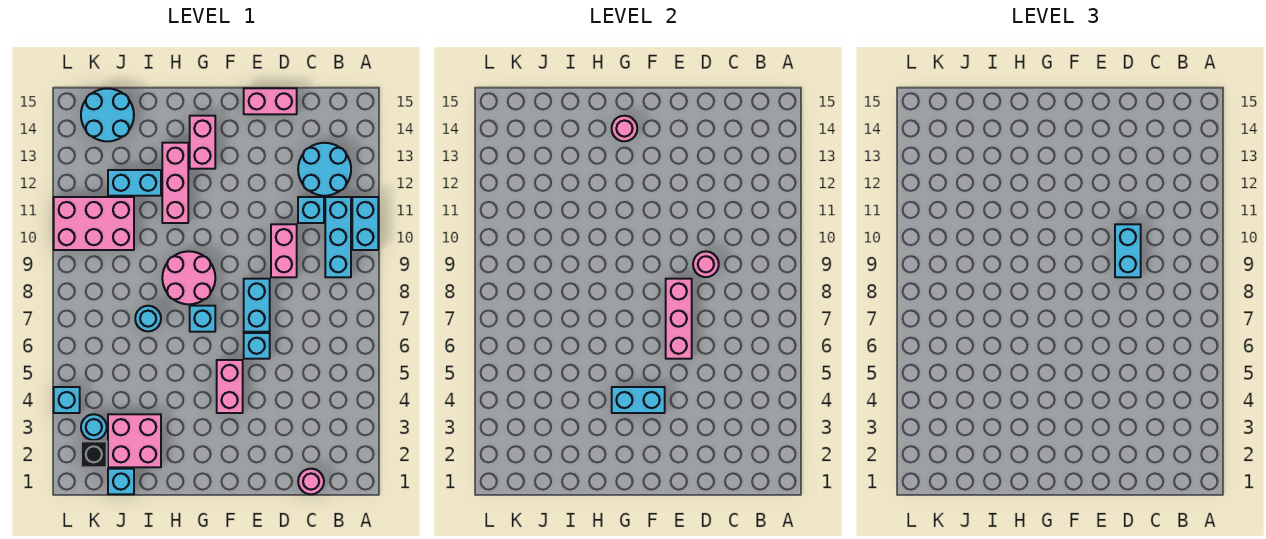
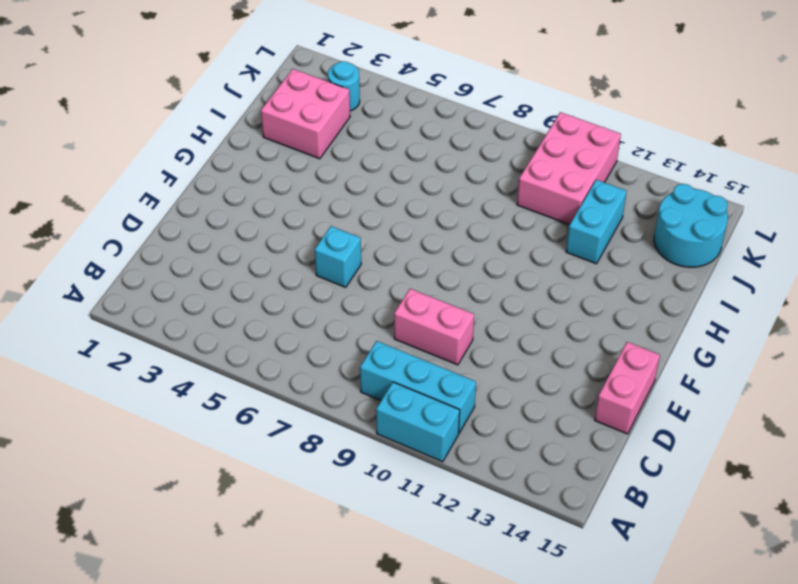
none -> cyan 2x2 round brick [298,143,351,196]
none -> pink 1x1 round brick [298,469,324,494]
none -> cyan 1x1 brick [298,197,324,223]

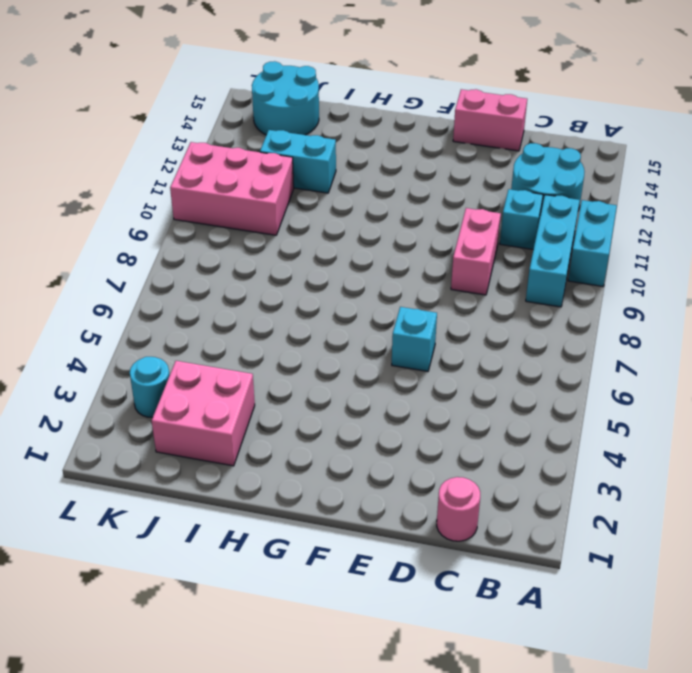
none -> cyan 1x2 brick [244,279,270,332]
none -> pink 1x2 brick [217,360,243,413]
none -> cyan 1x1 brick [190,306,215,332]

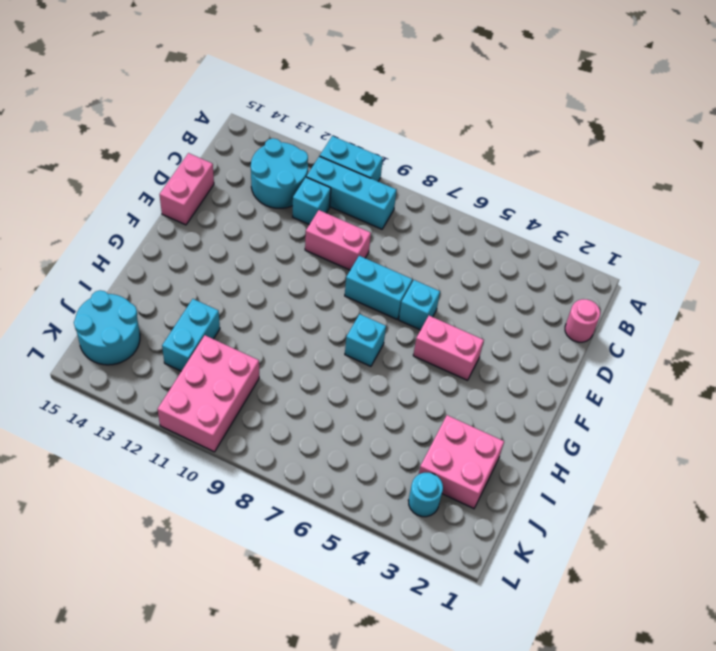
none -> pink 2x2 round brick [162,251,215,304]
none -> pink 1x2 brick [190,116,215,169]
none -> pink 1x3 brick [162,143,188,223]

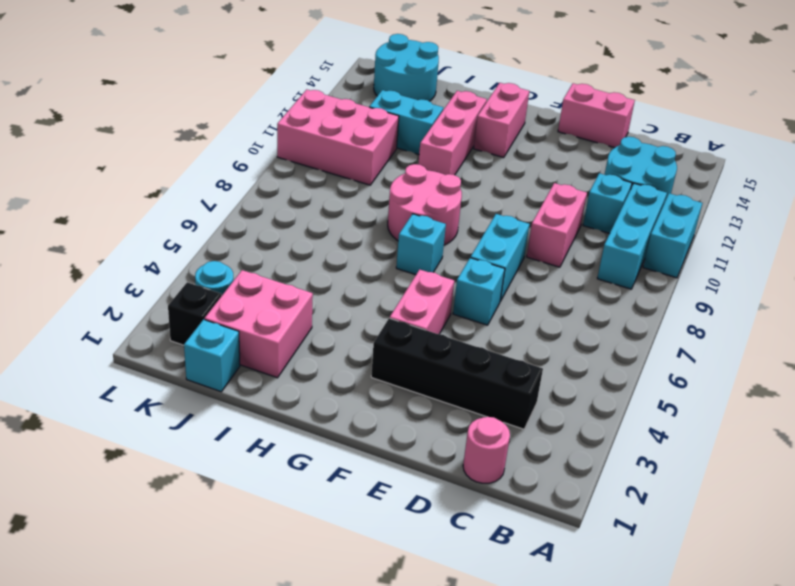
black 1x4 brick [371,318,543,429] -> none
none -> cyan 1x1 round brick [135,306,161,331]
none -> cyan 1x1 brick [54,387,80,413]
none -> pink 1x1 round brick [693,251,719,277]

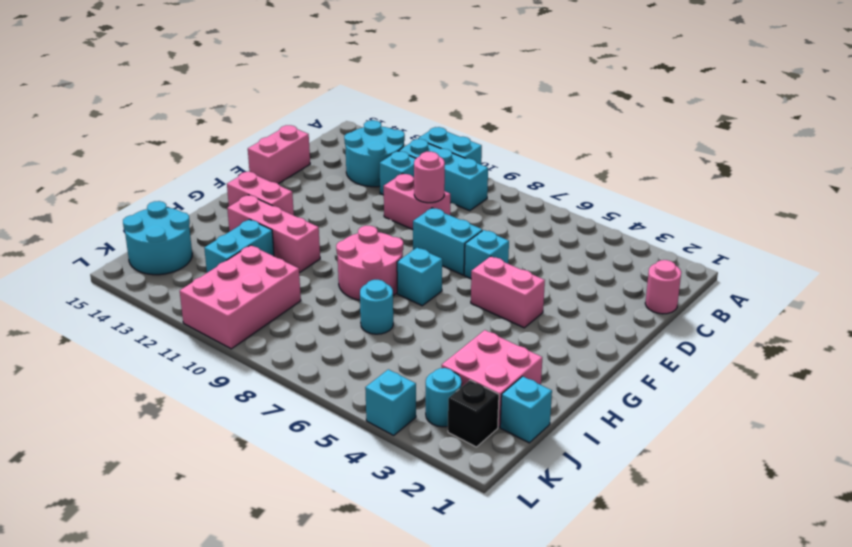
none -> pink 1x3 brick [666,279,692,359]
none -> cyan 1x2 brick [612,387,665,413]
none -> pink 1x1 round brick [612,116,637,141]

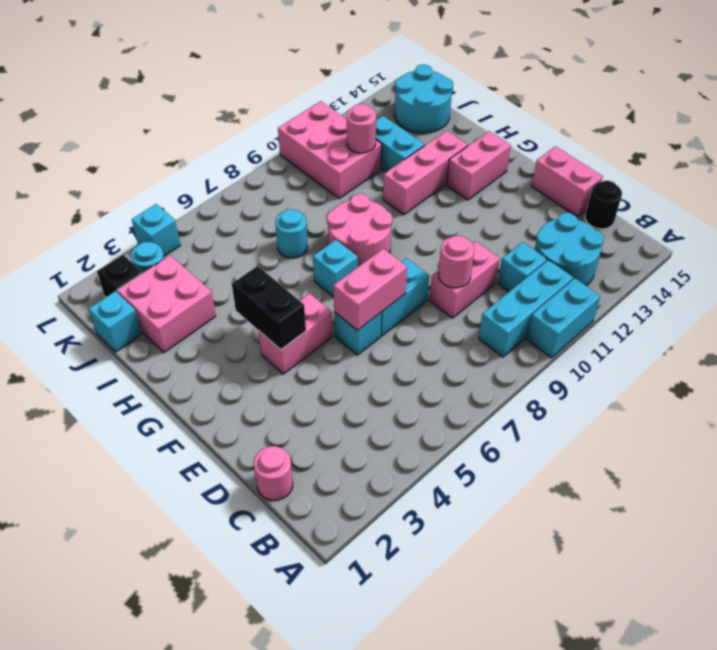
black 1x1 round brick [585,181,622,229] -> none
pink 1x2 brick [333,249,407,330] -> pink 1x3 brick [666,279,692,359]
black 1x2 brick [232,266,306,350] -> cyan 1x2 brick [612,387,665,413]
pink 1x1 round brick [347,104,376,153] -> pink 1x1 round brick moved to [612,116,637,141]
none -> cyan 1x2 brick [1115,224,1141,277]

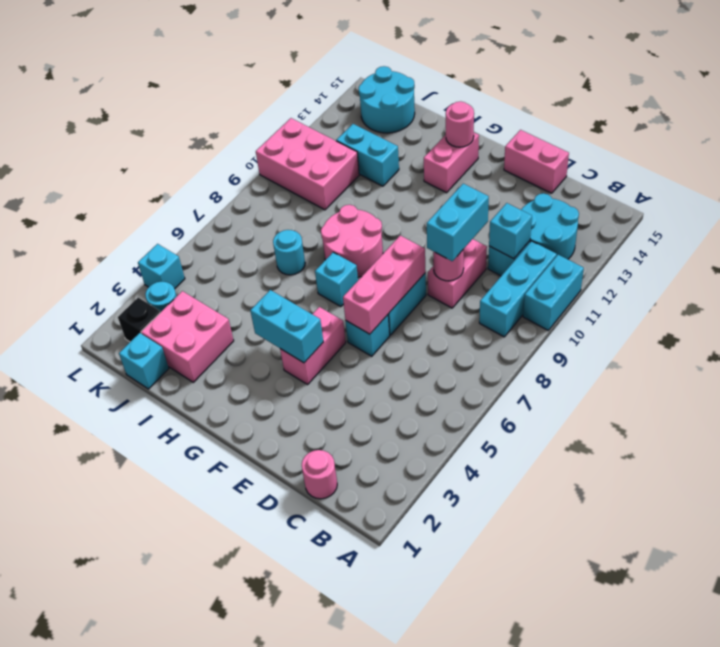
cyan 1x1 brick [489,203,532,259] -> none
none -> pink 1x3 brick [162,143,188,223]

